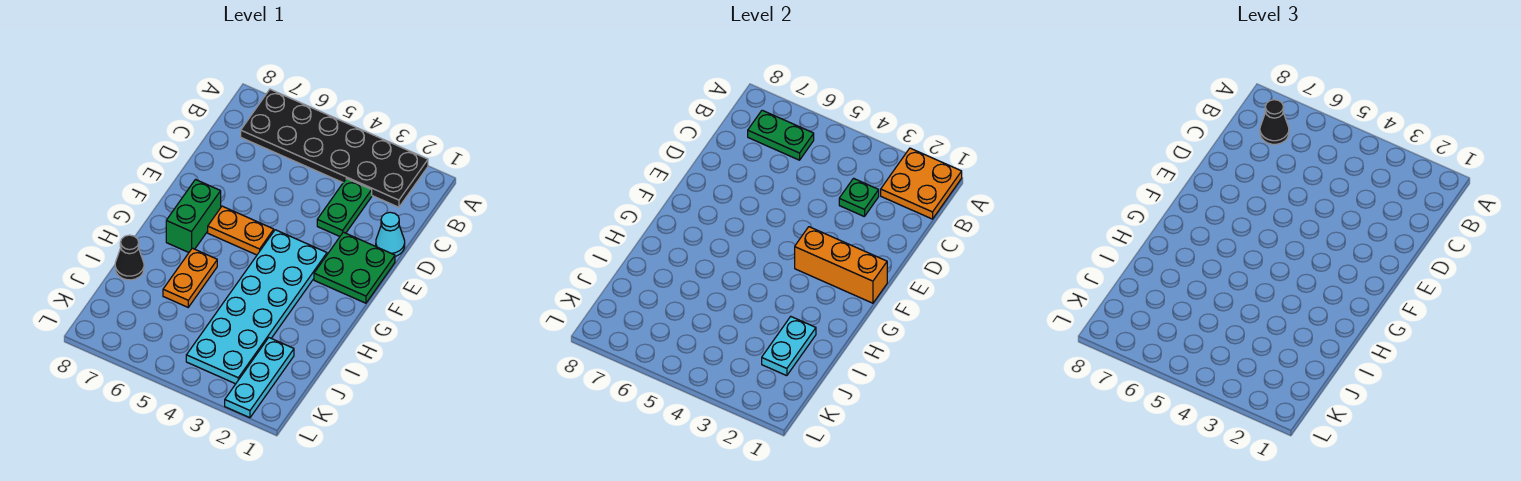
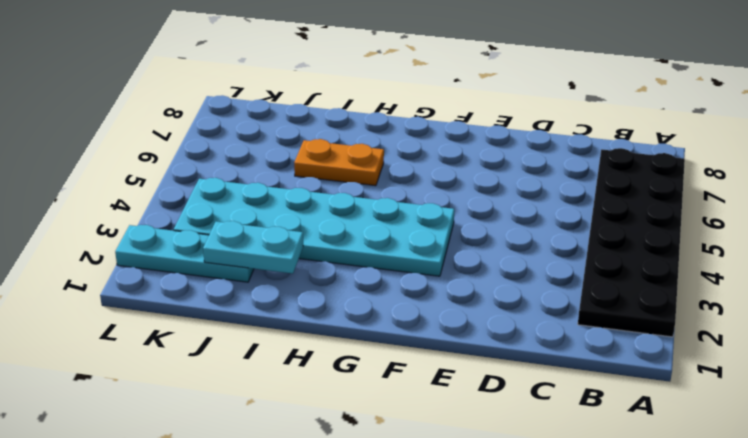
none -> green 1x2 plate [317,178,372,236]
none -> cyan 1x1 cone [376,212,405,256]
none -> green 2x2 plate [314,232,395,303]

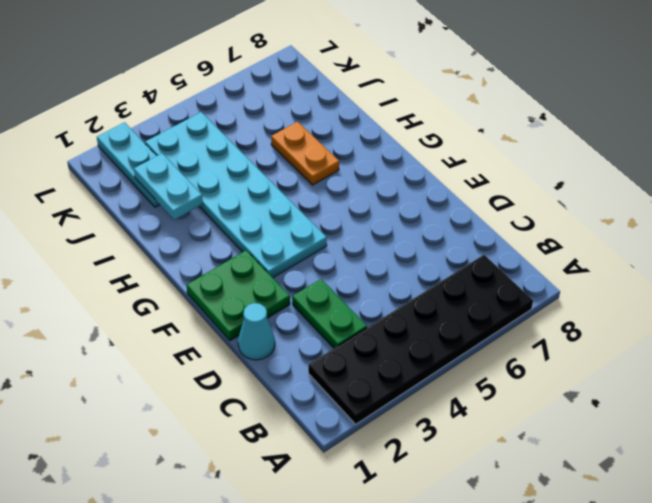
none -> orange 1x2 plate [208,206,274,255]
none -> green 1x2 brick [166,180,221,252]
none -> black 1x1 cone [115,235,144,280]

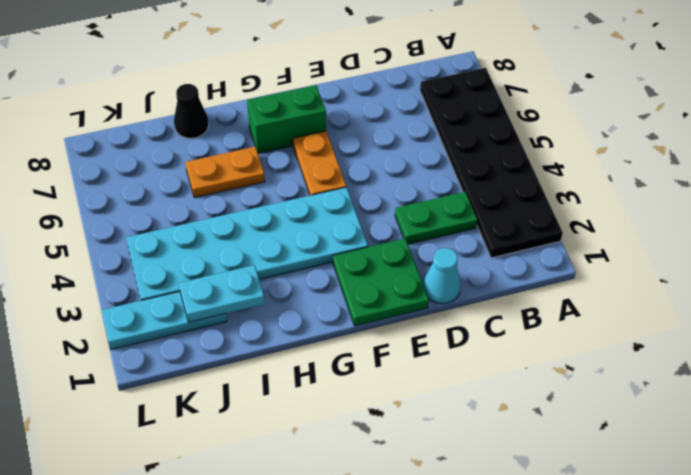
none -> orange 2x2 plate [881,148,962,219]
none -> green 1x2 plate [748,110,814,160]
none -> green 1x1 plate [839,178,879,217]

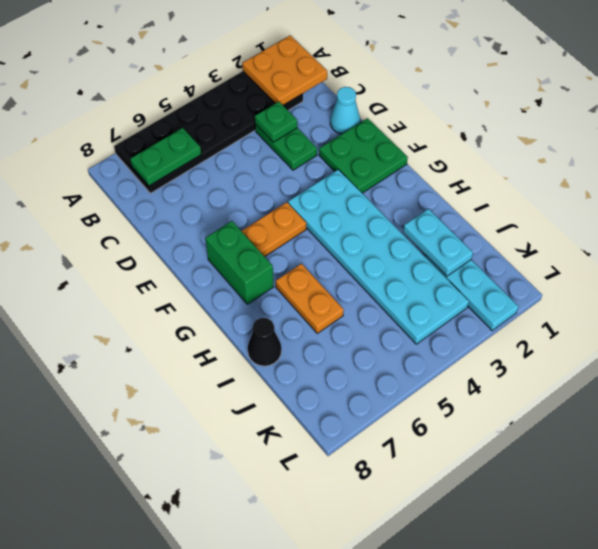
none -> orange 1x3 brick [795,227,887,303]
none -> black 1x1 cone [1260,100,1289,144]

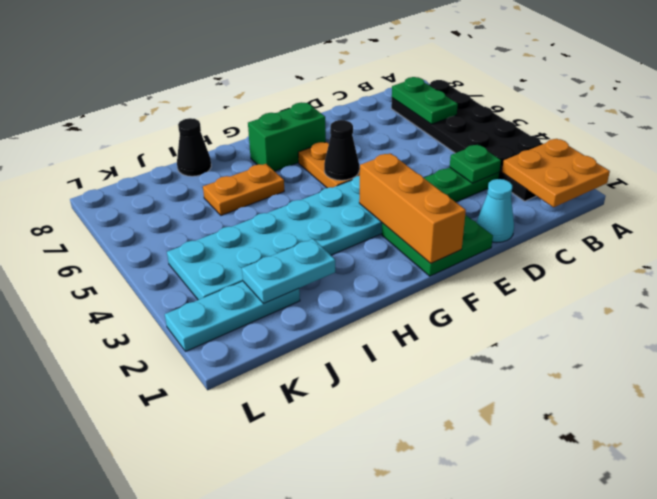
black 1x1 cone [324,120,359,180] -> black 1x1 cone moved to [1260,100,1289,144]

